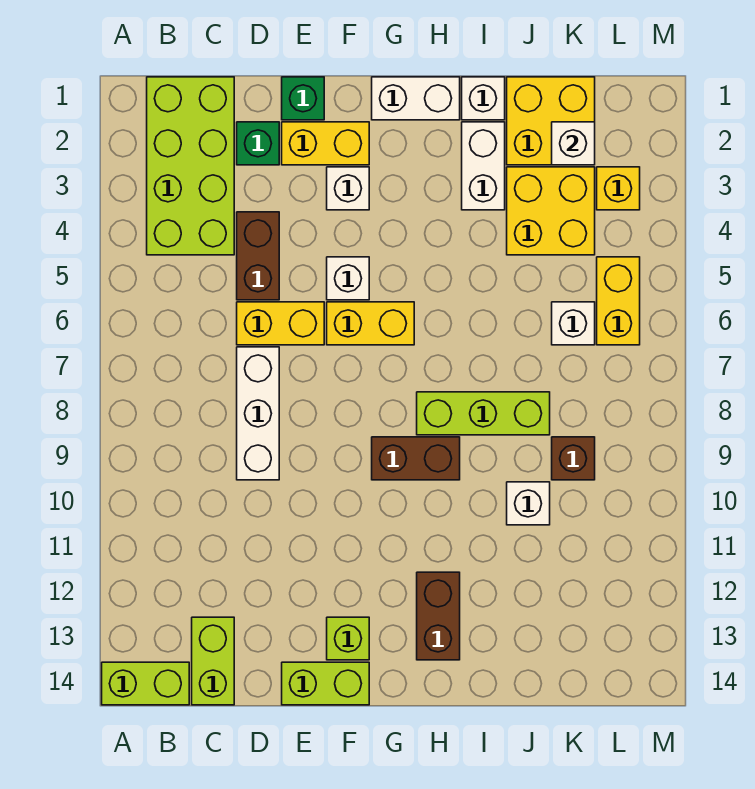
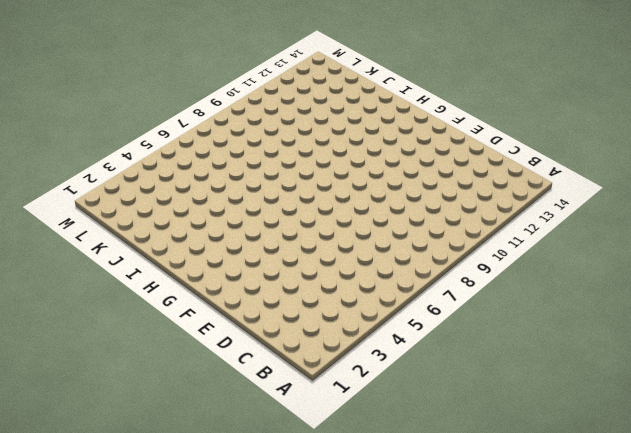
none -> lime 1x2 brick [102,662,189,705]
none -> lime 2x4 brick [147,77,234,255]
none -> lime 1x2 brick [192,617,234,705]

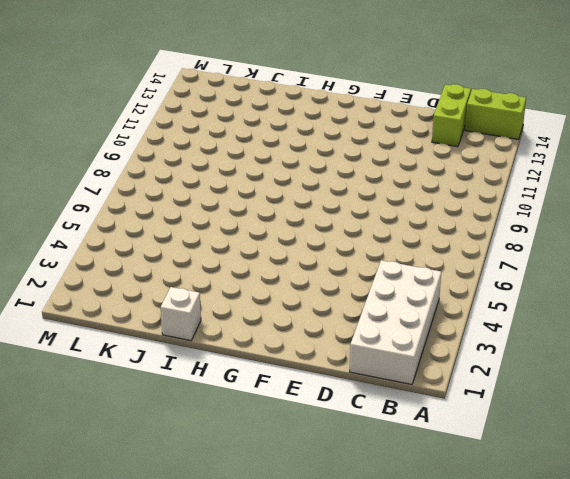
white 2x4 brick [350,260,441,384] -> lime 2x4 brick [147,77,234,255]
none -> green 1x1 brick [237,122,279,165]
none -> brown 1x2 brick [237,212,279,300]
none -> yellow 1x2 brick [237,302,324,345]

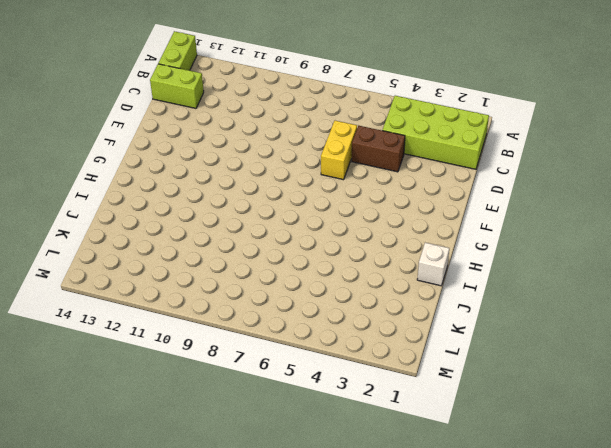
none -> green 1x1 brick [237,122,279,165]
none -> white 1x3 brick [237,347,279,480]
none -> green 1x1 brick [282,77,324,120]

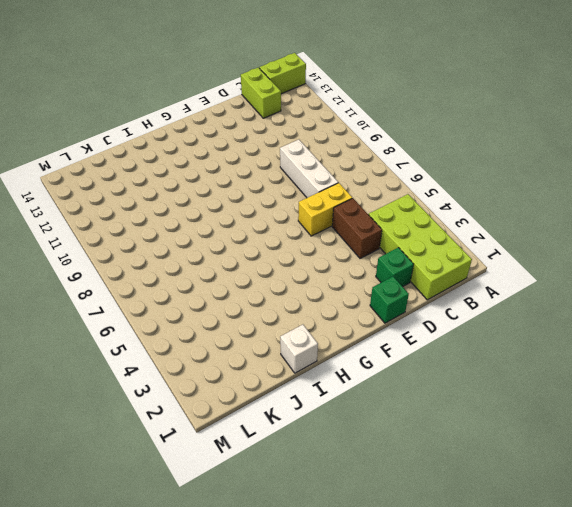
none -> yellow 1x2 brick [282,122,369,165]
none -> lime 1x2 brick [282,662,369,705]
none -> white 1x1 brick [327,167,369,210]

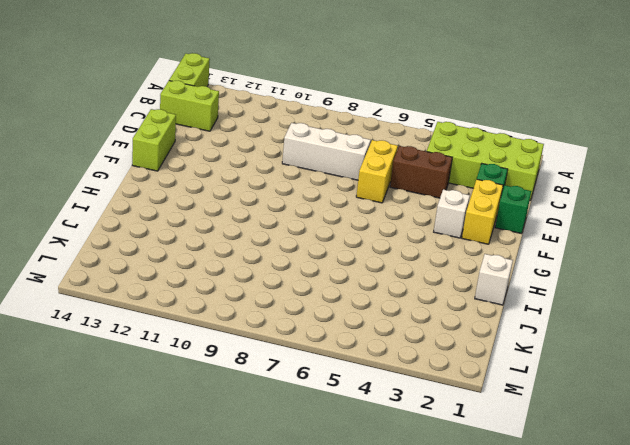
none -> white 1x1 brick [327,257,369,300]
none -> yellow 1x2 brick [327,302,414,345]
none -> lime 1x1 brick [327,617,369,660]

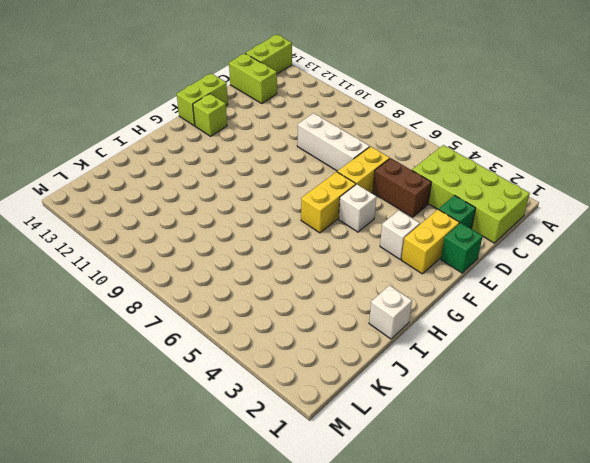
none -> white 1x2 brick [372,77,460,120]
none -> brown 1x2 brick [372,437,460,480]
none -> lime 1x3 brick [417,392,550,435]

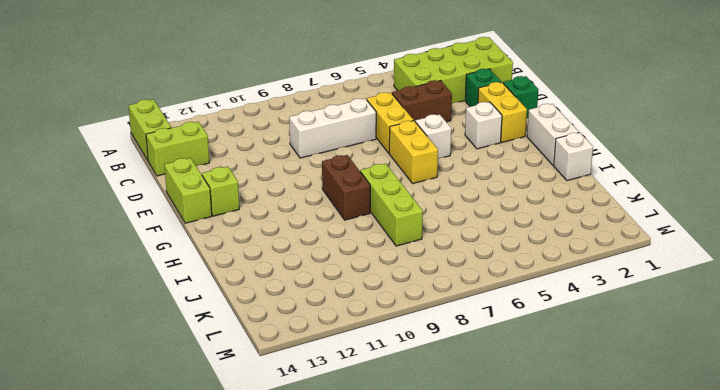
none -> brown 1x2 brick [417,572,460,660]
none -> white 1x2 brick [462,122,505,210]
none -> yellow 2x2 brick [507,77,595,165]

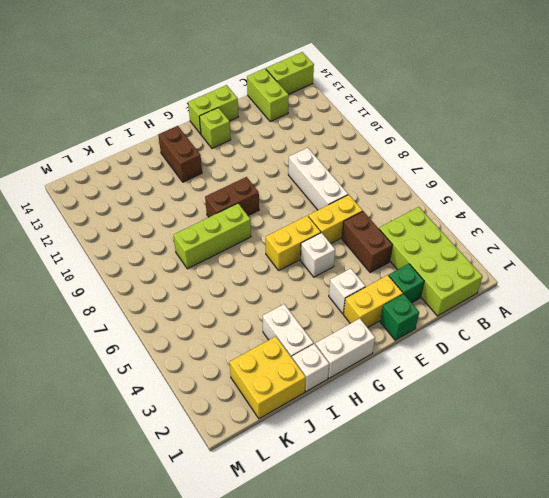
none -> yellow 2x2 brick [507,167,595,255]
none -> white 1x1 brick [507,482,550,525]
none -> white 1x1 brick [552,302,595,345]

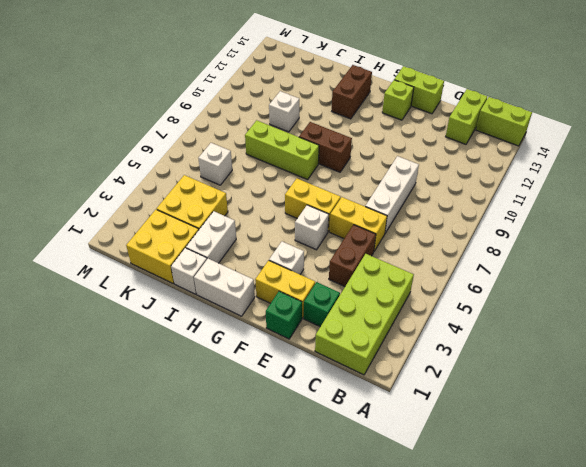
none -> brown 1x1 brick [552,437,595,480]
none -> yellow 1x1 brick [597,167,640,210]
none -> yellow 1x2 brick [597,257,640,345]

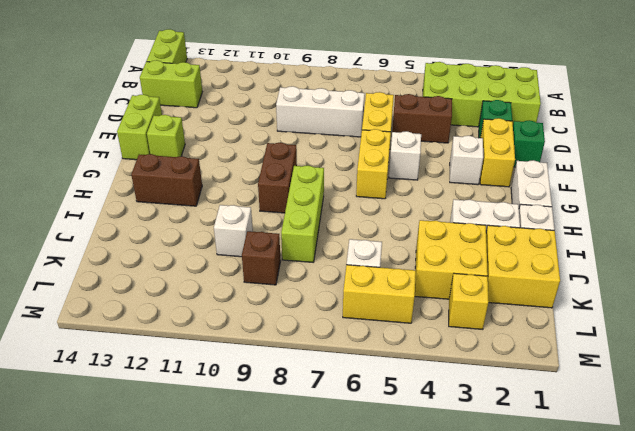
none -> white 1x1 brick [552,122,595,165]

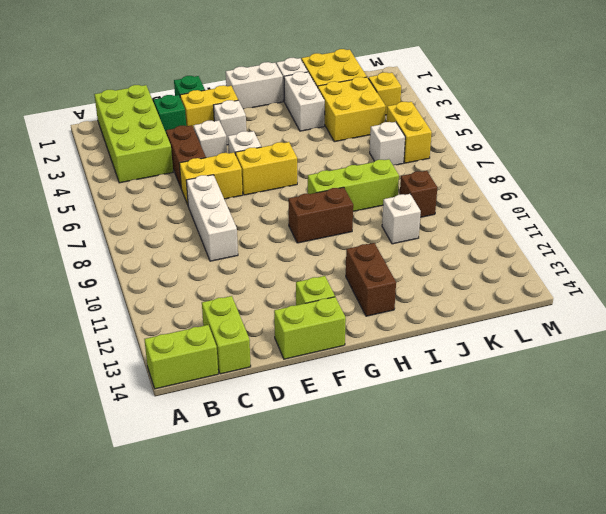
white 1x1 brick [193,120,227,158] -> white 1x1 brick moved to [552,122,595,165]

